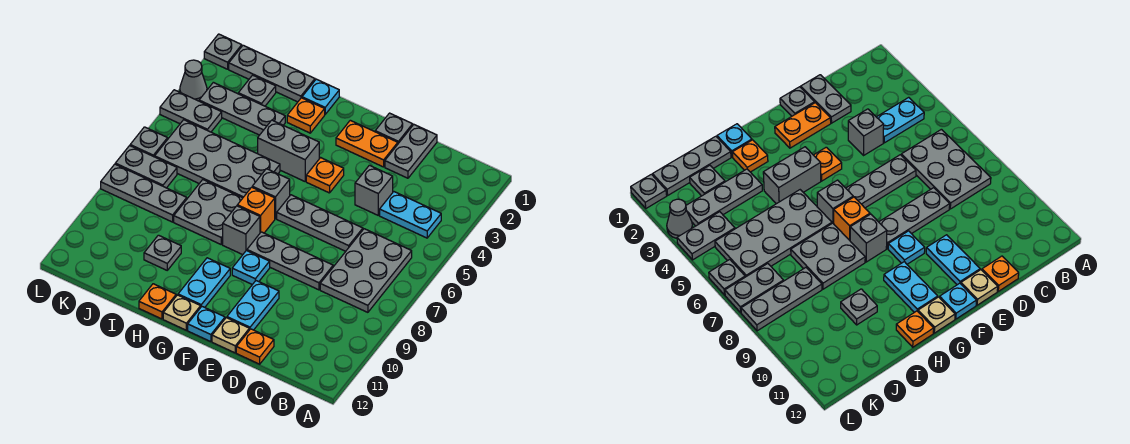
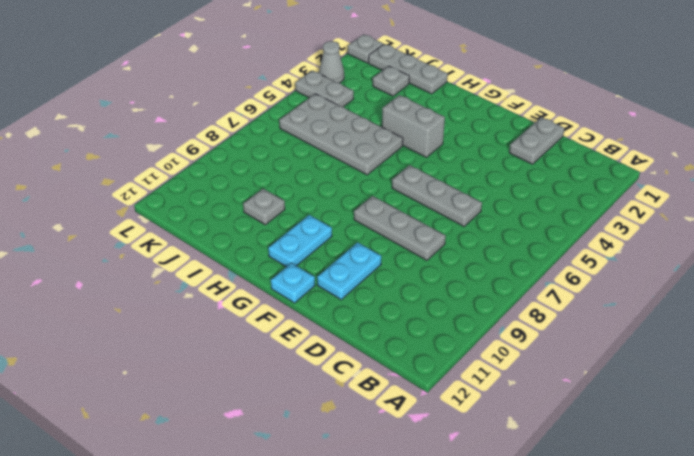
none -> cyan 1x2 plate [380,192,441,238]
none -> grey 2x3 plate [320,229,412,312]
none -> grey 1x1 brick [355,165,393,215]
none -> orange 1x1 plate [236,329,274,364]

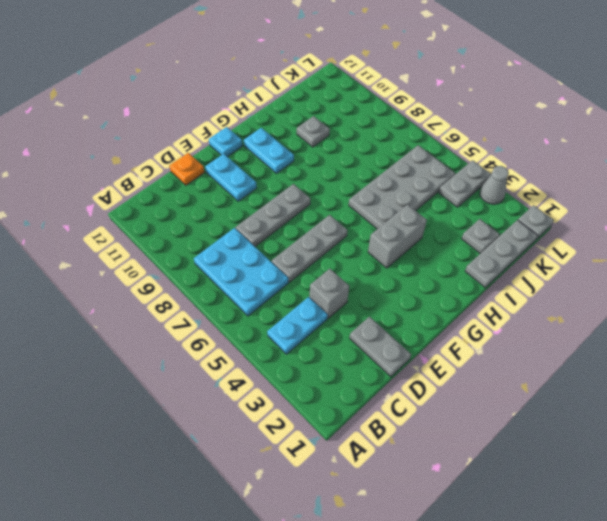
cyan 2x3 plate [194,228,289,316] -> grey 2x3 plate [320,229,412,312]
none -> grey 1x1 plate [375,113,413,143]
none -> orange 1x2 plate [336,120,398,167]
none -> tan 1x1 plate [212,318,249,353]
none -> orange 1x1 plate [306,158,344,193]

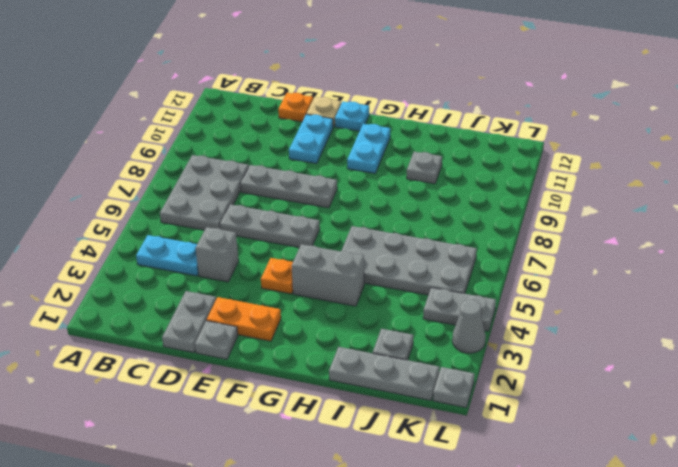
none -> cyan 1x1 plate [232,251,270,285]
none -> grey 1x1 brick [252,169,290,219]
none -> orange 1x1 brick [237,187,275,233]
none -> grey 1x1 brick [223,206,260,255]

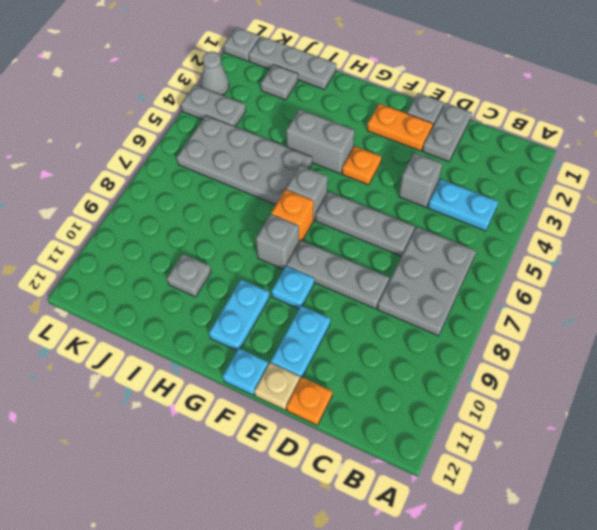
none -> tan 1x1 plate [163,295,201,330]
none -> cyan 1x1 plate [302,79,339,114]
none -> orange 1x1 plate [287,98,325,133]
none -> grey 2x2 plate [174,180,242,244]

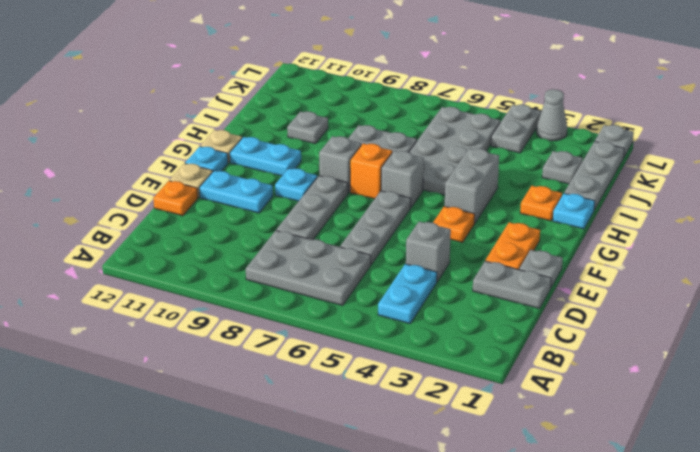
none -> orange 1x1 plate [139,284,176,319]
none -> grey 1x3 plate [199,82,285,135]
none -> grey 1x3 plate [101,164,187,222]
none -> grey 1x2 plate [115,146,177,188]

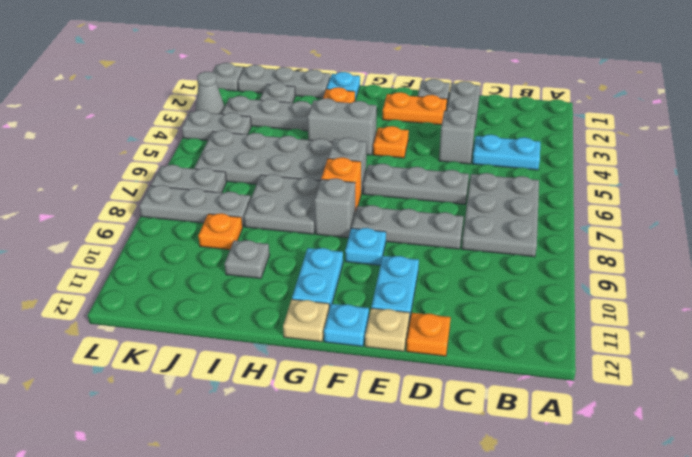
orange 1x1 plate [198,213,243,250] -> orange 1x1 plate moved to [139,284,176,319]
none -> grey 1x1 plate [130,127,168,157]

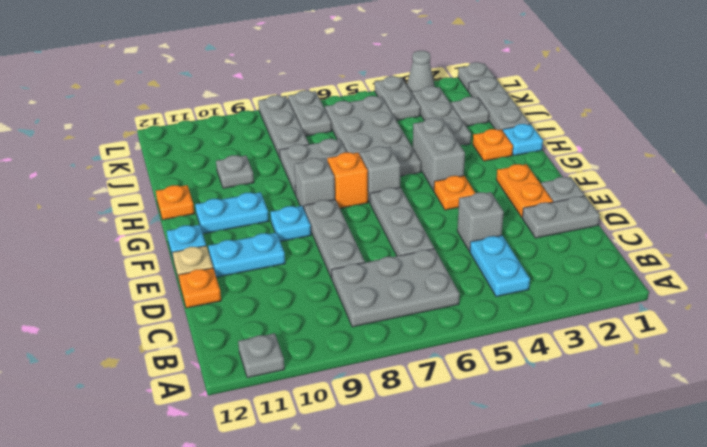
grey 1x1 plate [238,333,284,378] -> grey 1x1 plate moved to [130,127,168,157]
none -> tan 1x1 plate [163,295,201,330]

